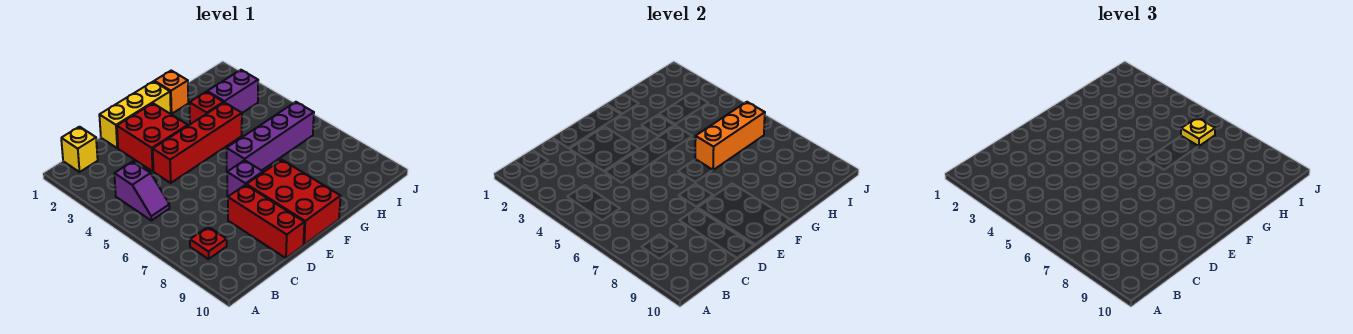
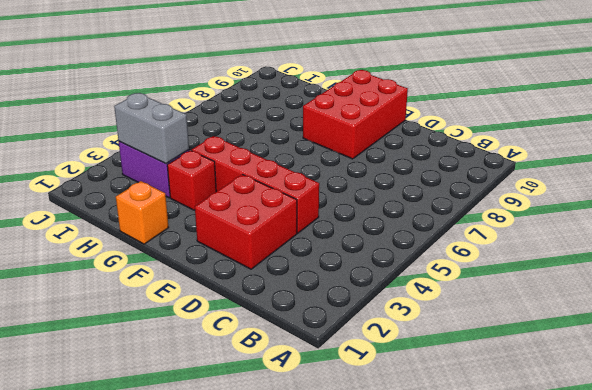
grey 1x2 brick [114,93,189,164] -> none
none -> yellow 1x1 brick [61,127,98,172]
none -> purple 1x2 slope [114,161,170,221]
none -> red 1x1 plate [190,227,227,259]

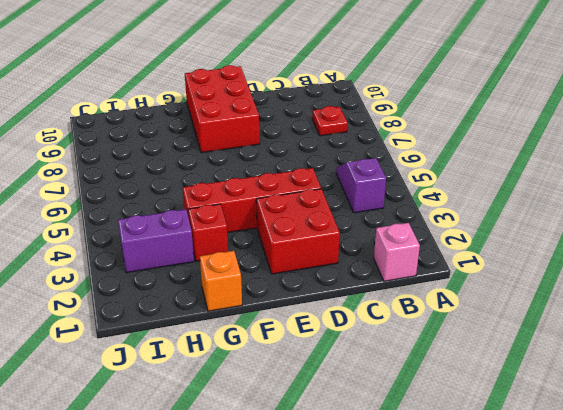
pink 1x1 brick [374,223,420,281] -> yellow 1x1 brick [61,127,98,172]
none -> yellow 1x3 brick [99,81,171,148]
none -> red 1x3 brick [228,185,304,258]
none -> purple 1x1 brick [227,160,263,196]

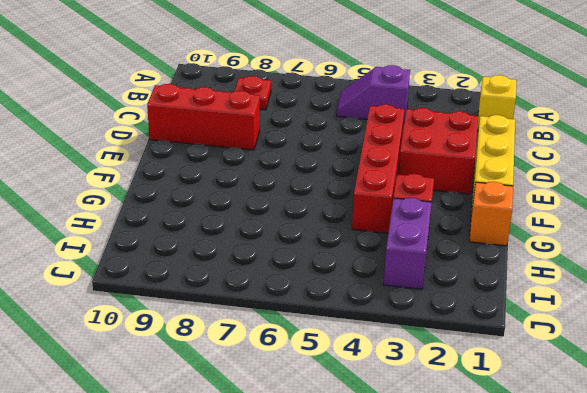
none -> purple 1x1 brick [227,160,263,196]
none -> red 2x3 brick [246,160,341,245]
none -> purple 1x4 brick [227,102,314,172]

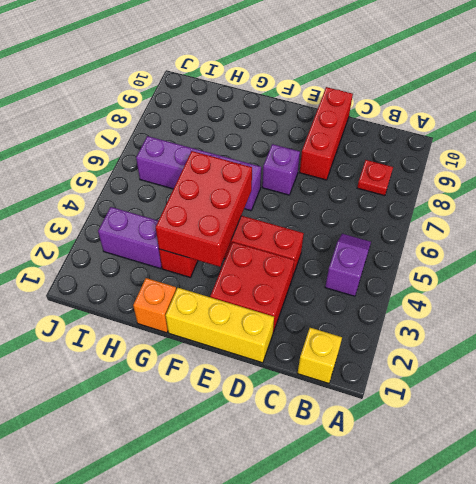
red 2x3 brick [156,151,252,267] -> red 2x3 brick moved to [246,160,341,245]
none -> orange 1x3 brick [695,102,765,170]
none -> yellow 1x1 plate [1181,118,1215,146]

